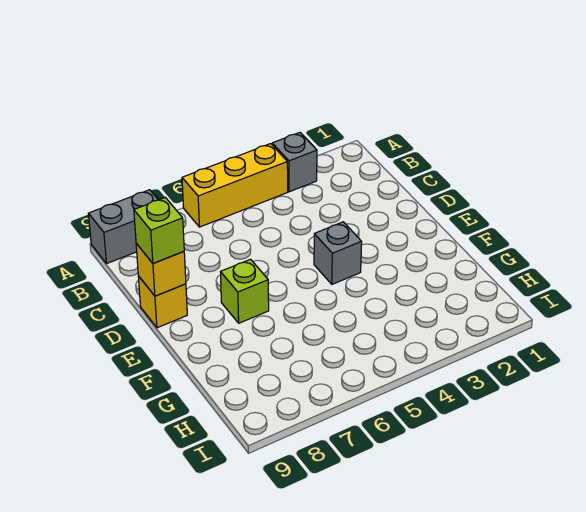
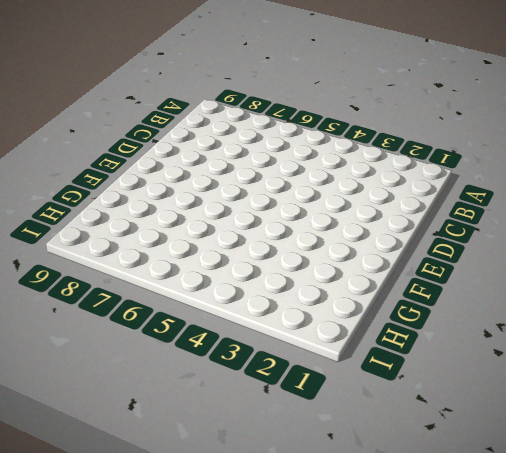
none -> grey 1x1 brick [272,133,317,192]
none -> yellow 1x3 brick [182,144,288,227]

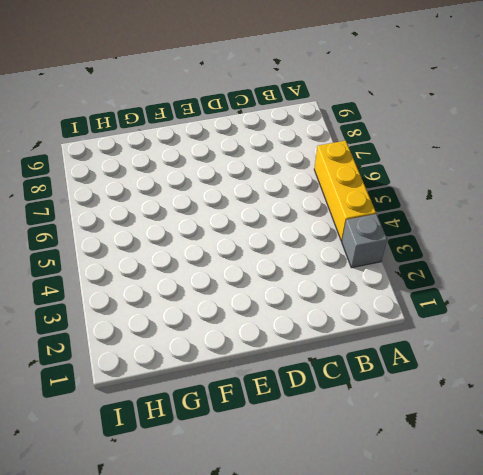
none -> grey 1x2 brick [89,190,158,263]
none -> yellow 1x1 brick [138,276,187,328]

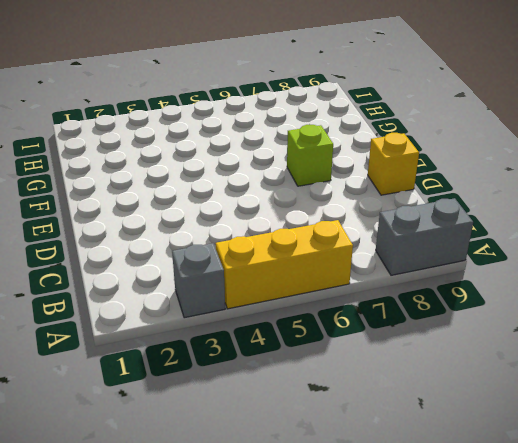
none -> grey 1x1 brick [314,222,362,284]
none -> yellow 1x1 brick [136,244,186,296]

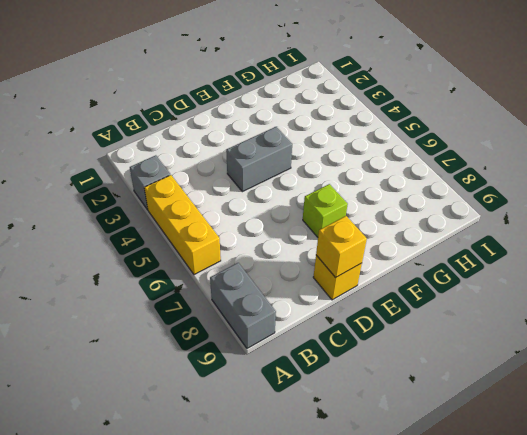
grey 1x2 brick [226,127,292,192] -> grey 1x1 brick [314,222,362,284]
none -> lime 1x1 brick [134,198,184,263]

